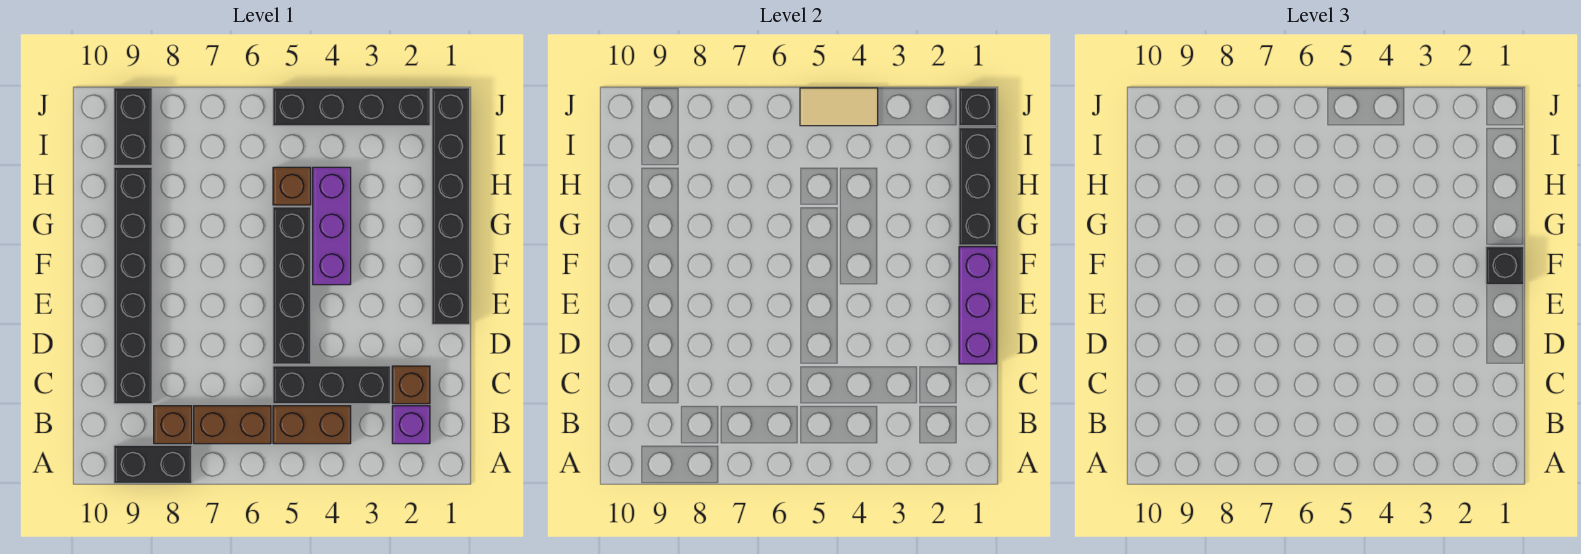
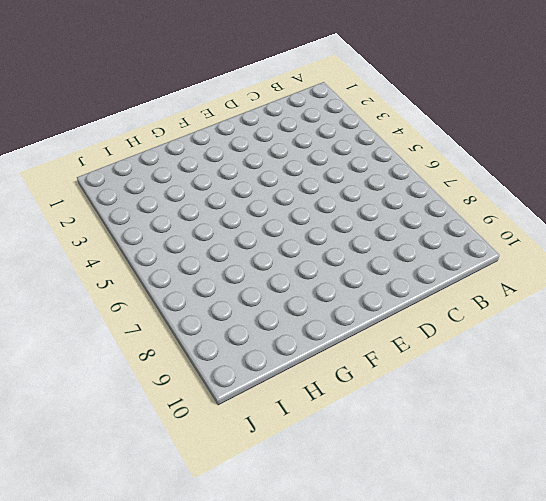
none -> black 1x2 brick [114,445,192,483]
none -> purple 1x1 brick [392,406,430,444]
none -> brown 1x2 brick [273,406,351,444]

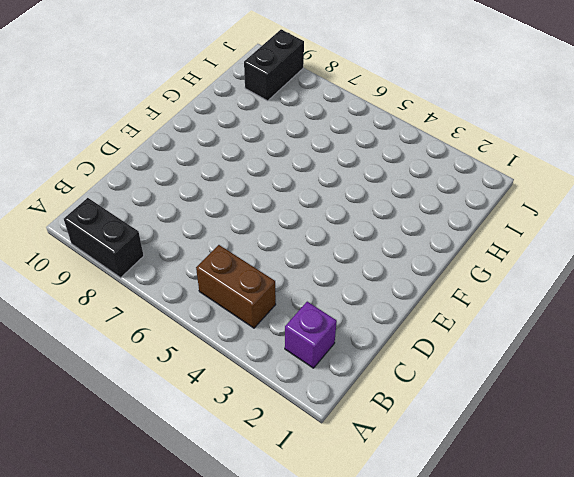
none -> brown 1x2 brick [194,406,271,444]
none -> brown 1x1 brick [154,406,192,444]
none -> brown 1x1 brick [392,366,430,404]

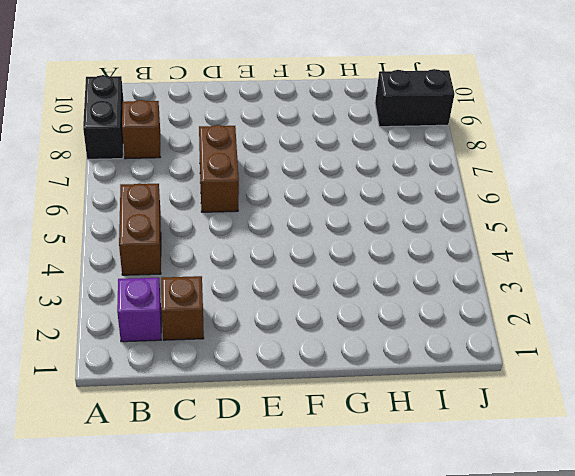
brown 1x2 brick [199,125,239,212] -> brown 1x2 brick moved to [194,406,271,444]
none -> black 1x3 brick [273,366,390,404]
none -> black 1x6 brick [114,167,152,404]
none -> black 1x4 brick [273,207,311,364]

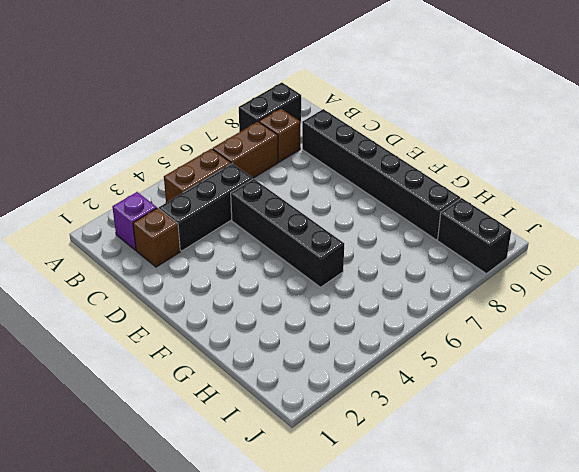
none -> black 1x6 brick [432,88,470,324]
none -> purple 1x3 brick [313,167,351,285]
none -> brown 1x1 brick [273,167,311,205]

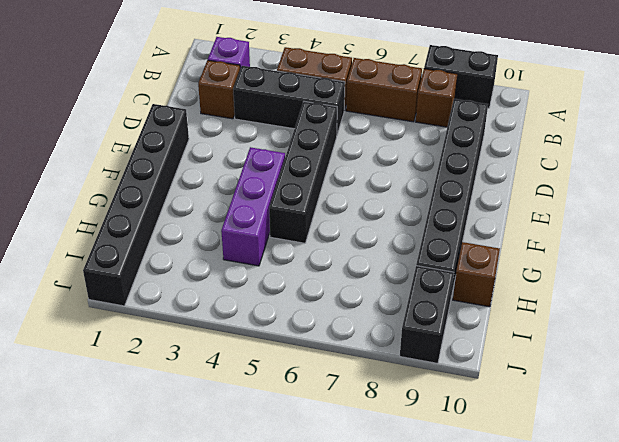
brown 1x1 brick [453,242,500,307] -> brown 1x1 brick moved to [273,167,311,205]
none -> black 1x4 brick [273,88,430,126]
none -> purple 1x3 brick [959,247,997,364]
none -> black 1x3 brick [959,128,997,245]

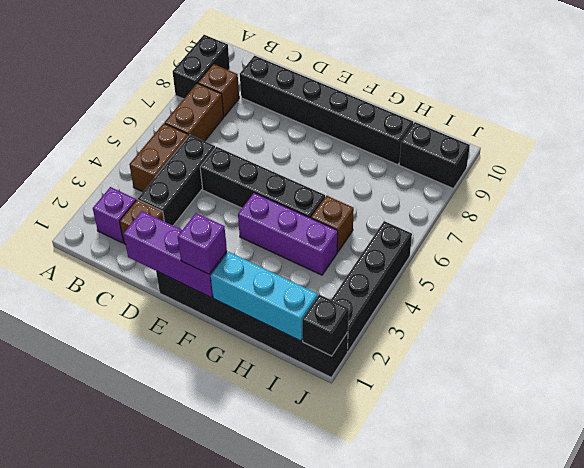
purple 1x1 brick [178,213,227,274] -> black 1x1 brick [1486,247,1524,285]
cyan 1x3 brick [211,252,318,341] -> black 1x3 brick [959,128,997,245]
none -> tan 1x2 tile [800,88,878,126]

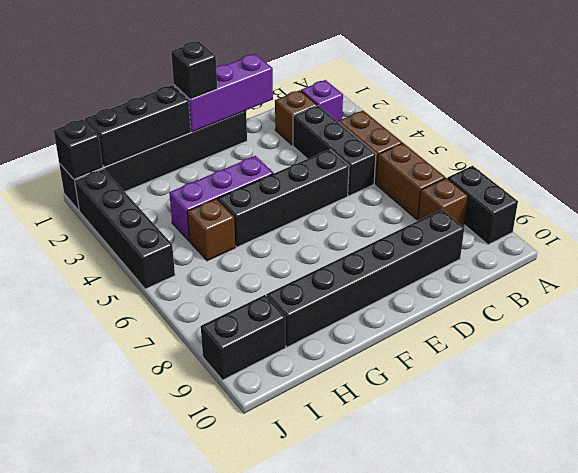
none -> tan 1x2 tile [800,88,878,126]

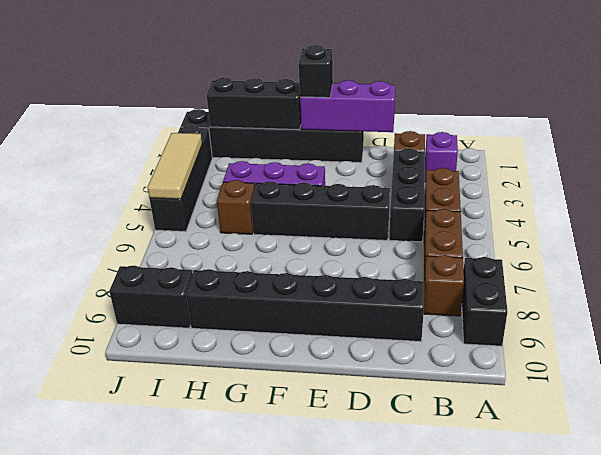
tan 1x3 tile [147,133,202,199] -> tan 1x2 tile [800,88,878,126]
none -> black 1x1 brick [959,88,997,126]

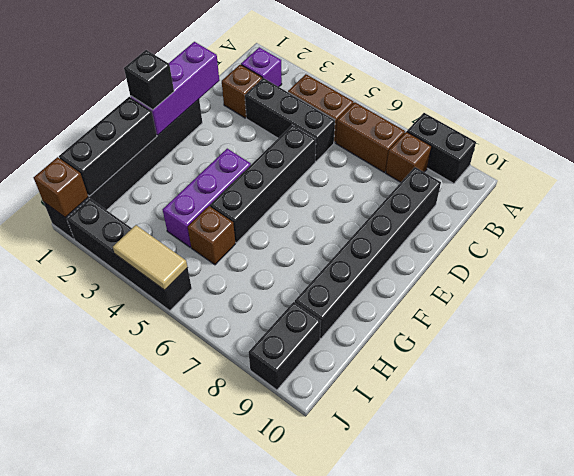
brown 1x1 brick [33,157,88,218] -> black 1x1 brick [959,88,997,126]

